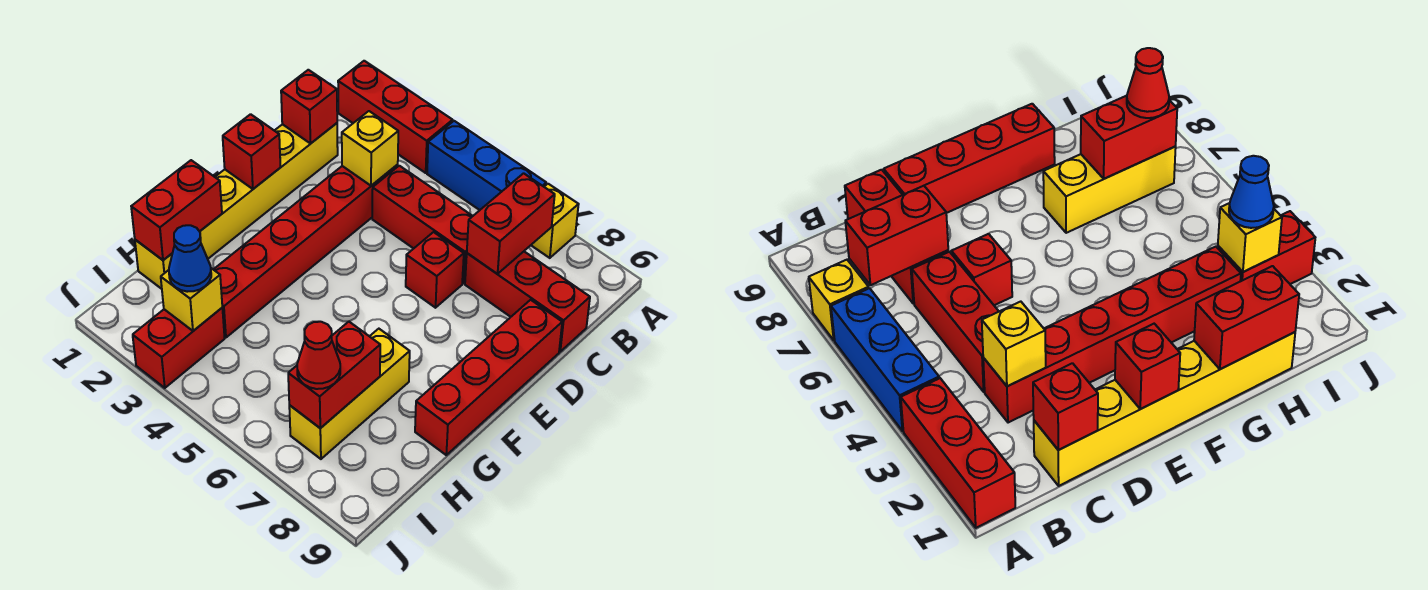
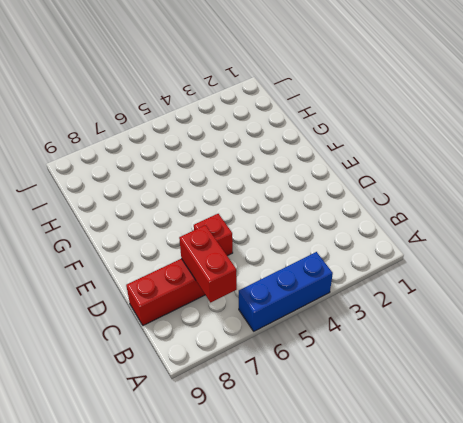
none -> red 1x3 brick [338,61,453,173]
none -> yellow 1x1 brick [531,184,579,258]
none -> yellow 1x6 brick [135,123,338,289]

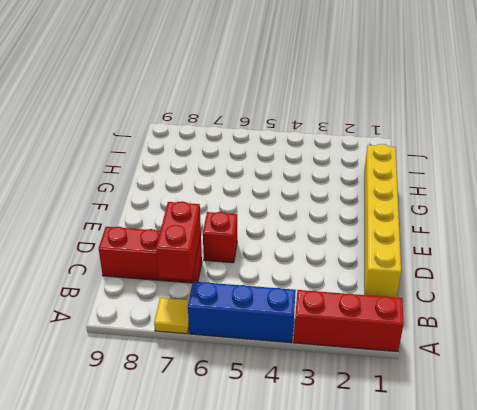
yellow 1x1 tile [154,298,189,334] -> yellow 1x1 brick [531,184,579,258]
none -> red 1x6 brick [213,165,398,337]
none -> red 1x3 brick [372,166,472,283]
none -> red 1x4 brick [415,300,562,455]

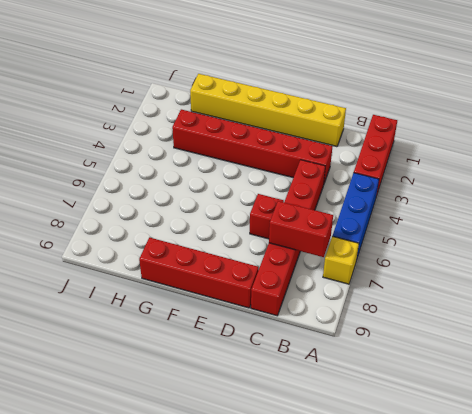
none -> yellow 1x3 brick [289,329,410,459]
none -> red 1x2 brick [133,308,225,388]
none -> red 1x1 brick [281,70,337,144]

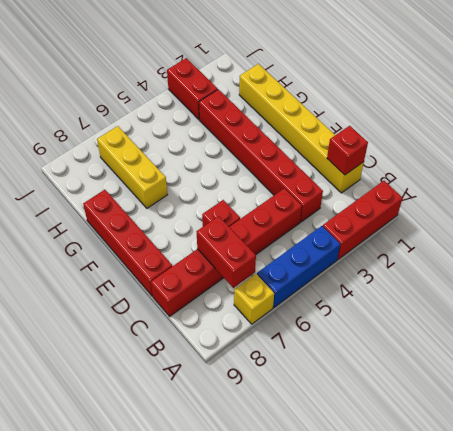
none -> yellow 1x1 brick [342,111,398,186]
none -> red 1x1 brick [223,114,280,189]
none -> red 1x2 brick [131,160,222,260]

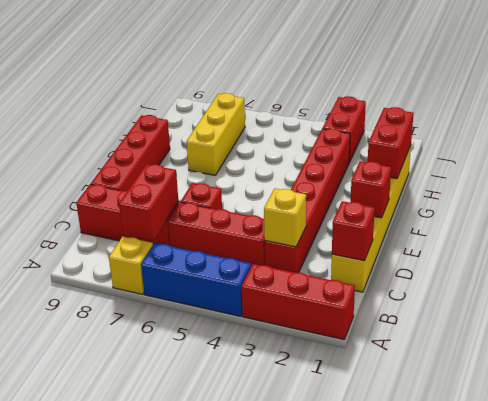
none -> red 1x2 brick [288,322,380,428]
none -> yellow 1x1 brick [161,268,222,331]
none -> blue 1x1 cone [169,225,211,292]

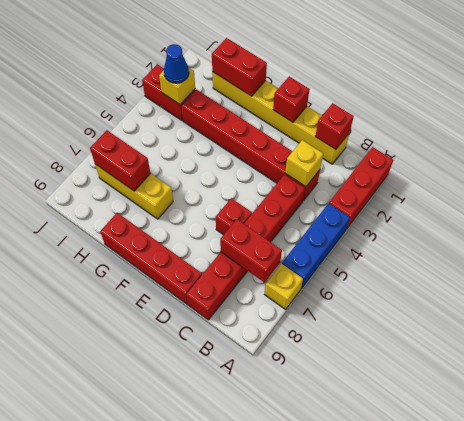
none -> red 1x1 cone [297,322,340,389]

